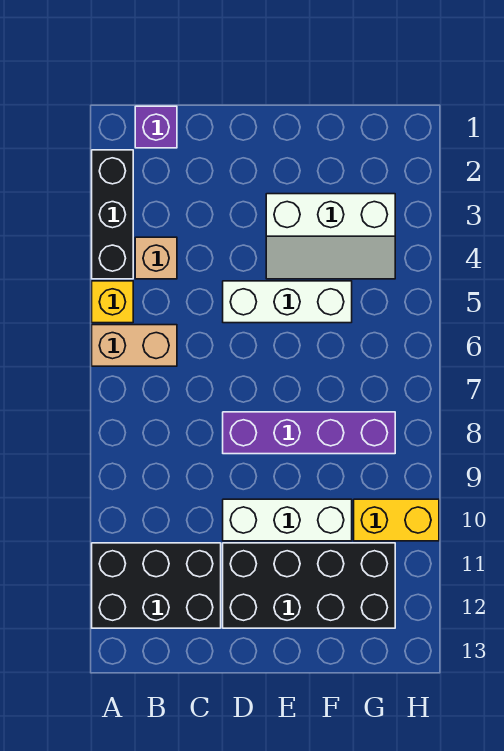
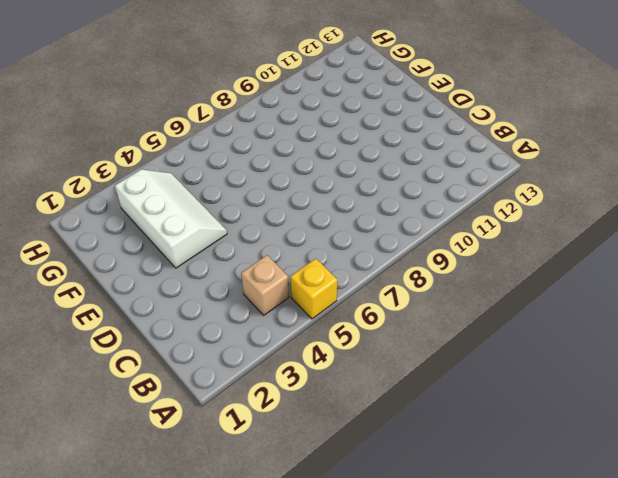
none -> black 1x3 brick [92,150,133,279]
none -> tan 1x2 brick [92,325,177,366]
none -> black 2x3 brick [92,543,221,628]

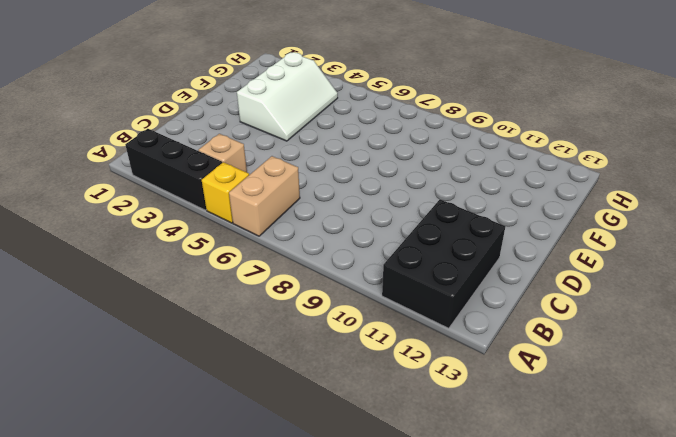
none -> purple 1x1 brick [135,106,177,148]
none -> white 1x3 brick [223,281,352,323]
none -> purple 1x4 brick [223,412,395,454]

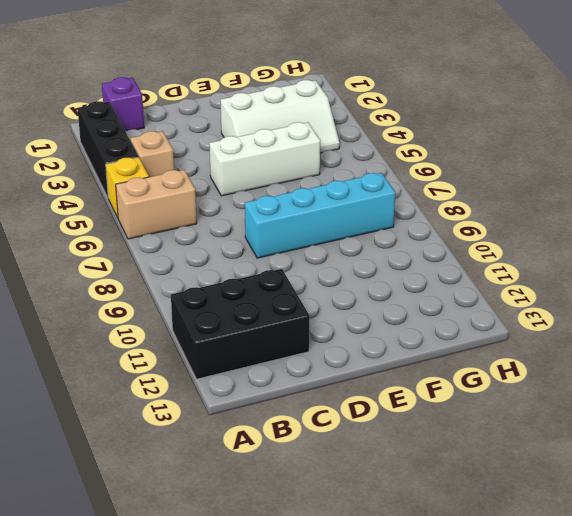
cyan 1x4 brick [245,173,395,258] -> purple 1x4 brick [223,412,395,454]
none -> white 1x3 brick [223,499,352,541]
none -> black 2x4 brick [223,543,395,628]
none -> yellow 1x2 brick [354,499,439,541]

